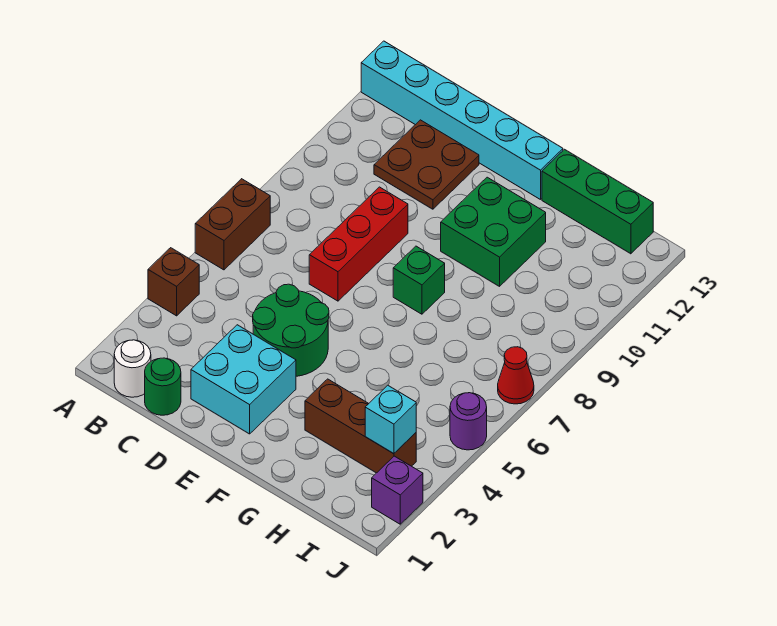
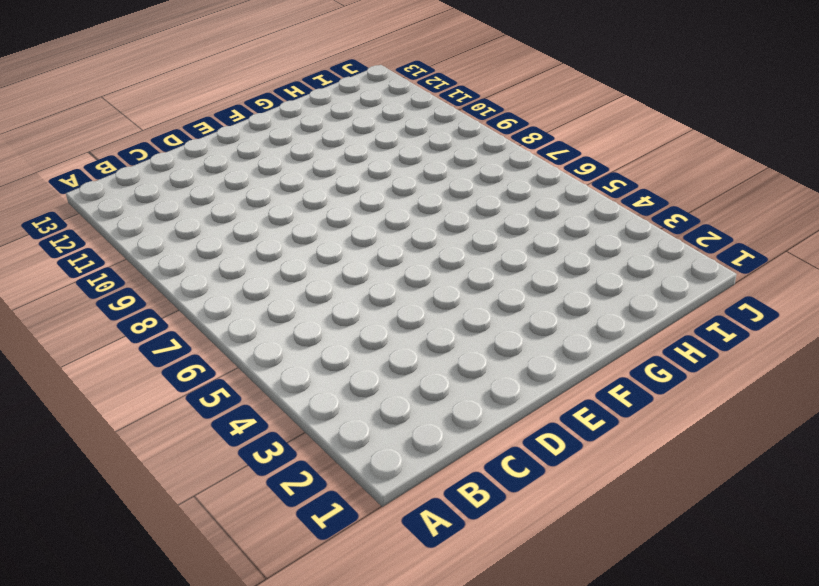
none -> brown 1x1 brick [148,248,199,316]
none -> brown 1x2 brick [195,179,270,270]
none -> cyan 1x6 brick [361,41,563,200]

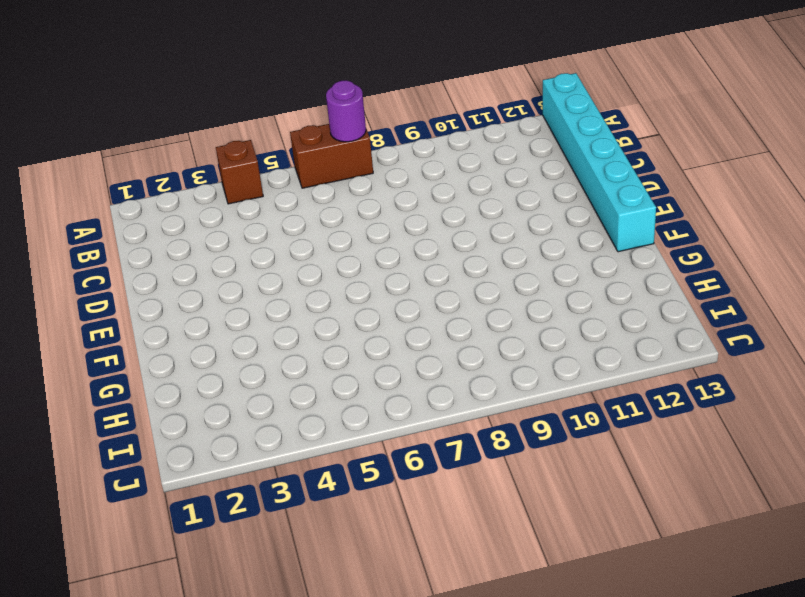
purple 1x1 round brick [326,80,366,142] -> purple 1x1 round brick moved to [450,393,487,450]
none -> white 1x1 round brick [114,340,151,397]
none -> green 1x1 round brick [145,358,181,415]
none -> brown 2x2 plate [374,120,479,209]

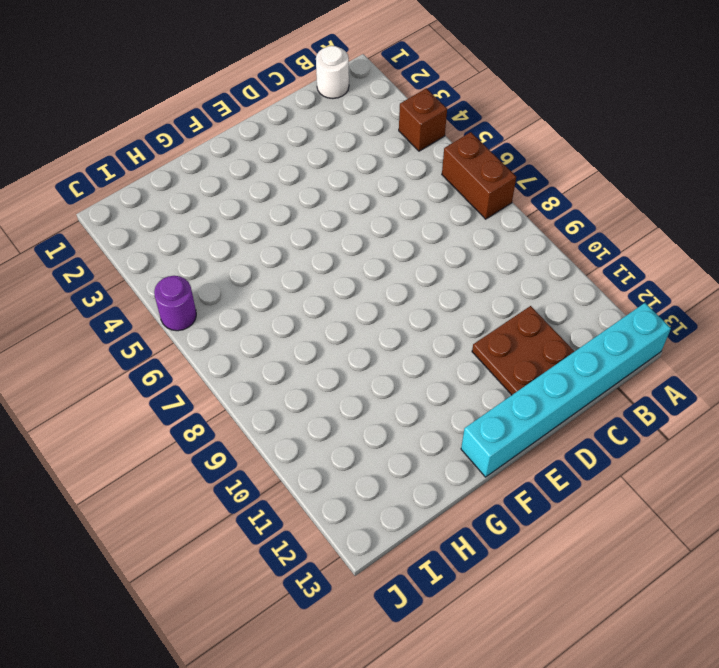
none -> green 1x1 round brick [145,358,181,415]
none -> cyan 2x2 brick [191,325,296,434]
none -> green 2x2 round brick [253,284,329,376]

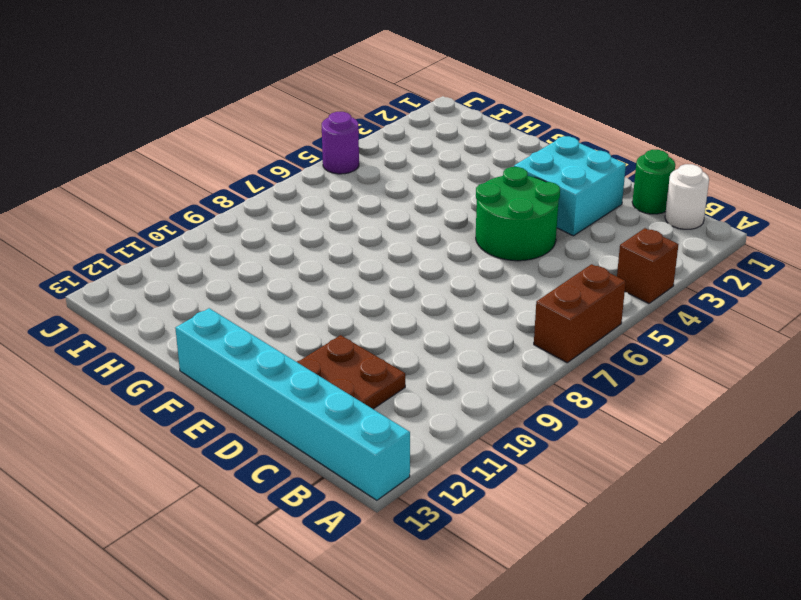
none -> red 1x3 brick [309,187,408,301]
none -> green 1x1 brick [393,246,445,314]
none -> green 2x2 brick [441,177,546,286]

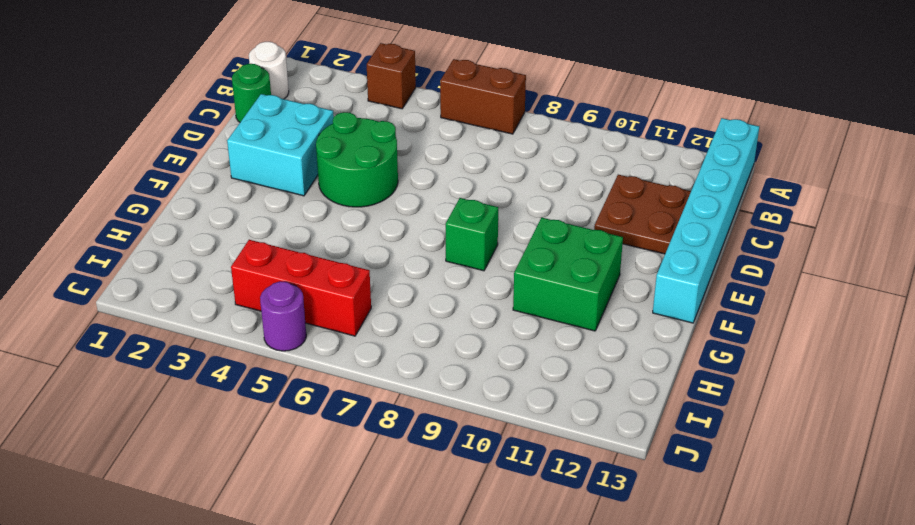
red 1x3 brick [231,240,371,336] -> red 1x3 brick moved to [309,187,408,301]
none -> brown 1x3 brick [305,379,416,473]
none -> green 1x3 brick [542,149,653,254]
none -> purple 1x1 brick [372,456,423,524]

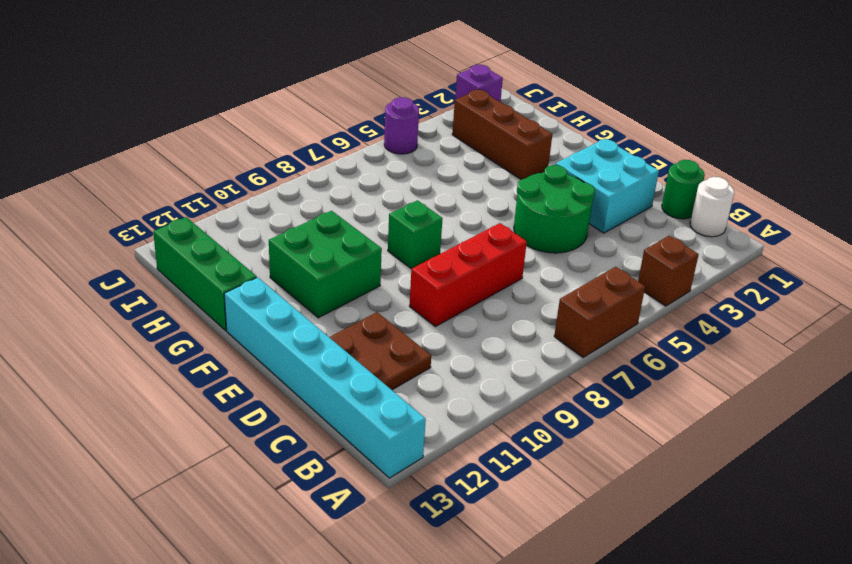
none -> red 1x1 cone [498,347,534,404]
none -> cyan 1x1 brick [365,385,416,454]

